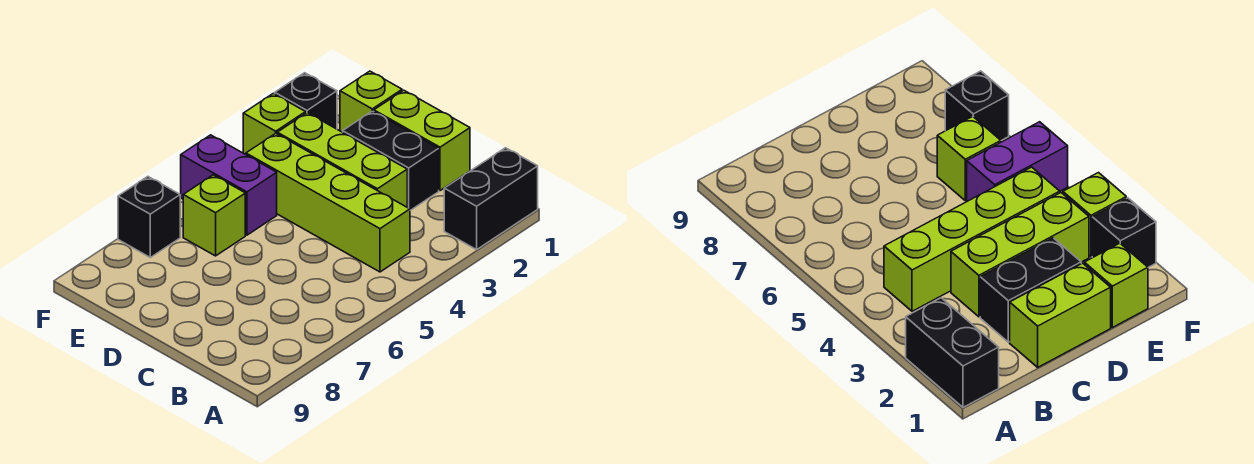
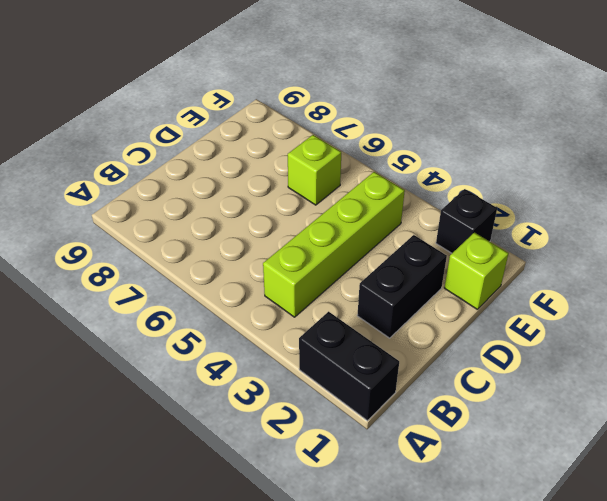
none -> lime 1x2 brick [374,90,470,191]
none -> lime 1x3 brick [277,113,407,207]

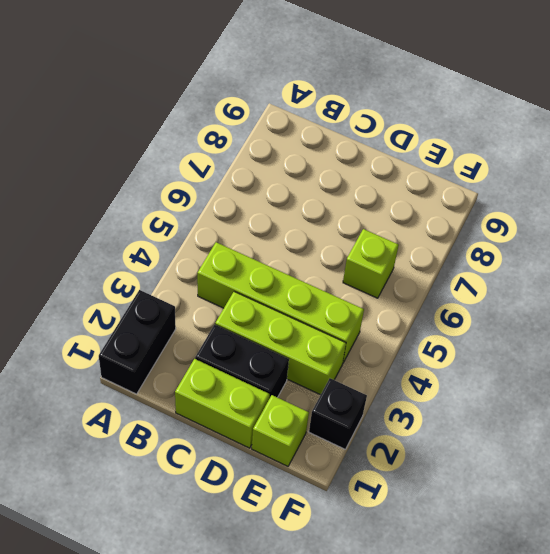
none -> purple 1x2 brick [181,135,277,235]
none -> lime 1x1 brick [243,93,306,155]

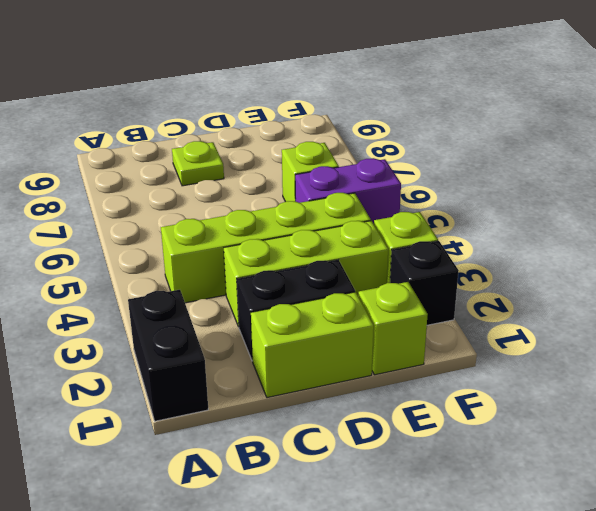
lime 1x1 plate [172,141,224,186] -> none
none -> black 1x1 brick [118,177,180,257]

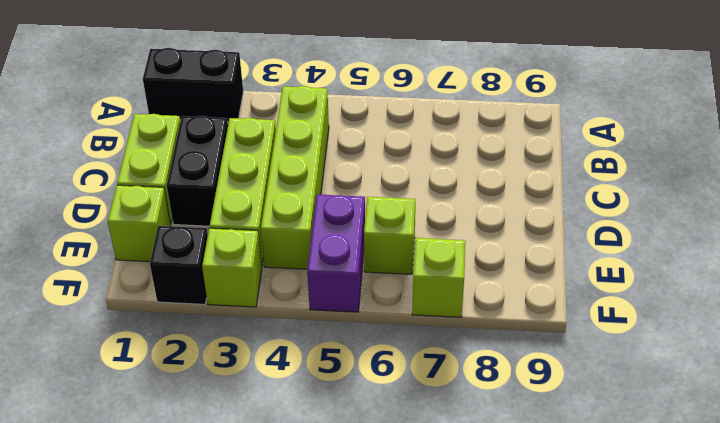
lime 1x1 brick [412,238,465,317] -> black 1x1 brick [118,177,180,257]

